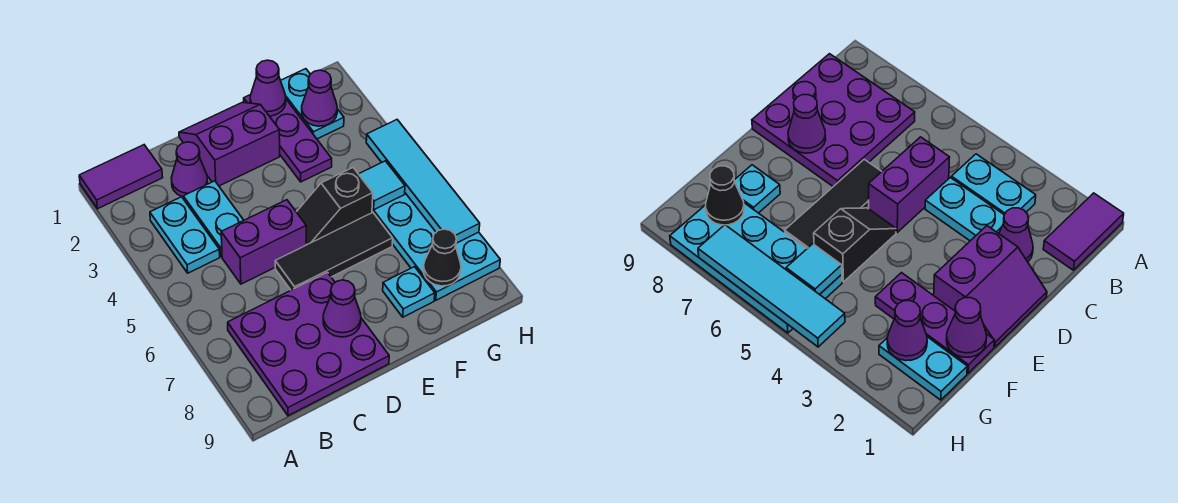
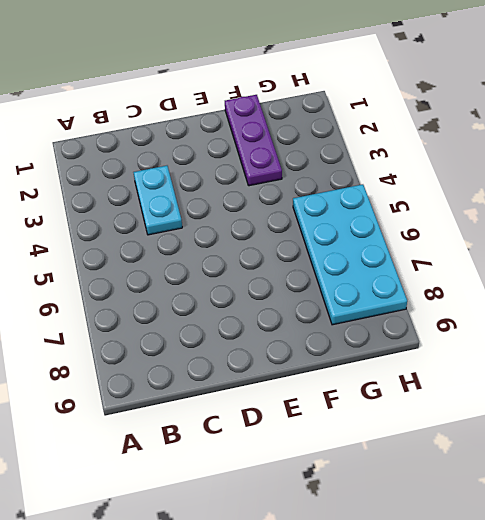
none -> purple 1x2 tile [79,145,163,209]
none -> cyan 1x2 plate [150,197,220,273]
none -> purple 3x3 plate [228,272,389,416]

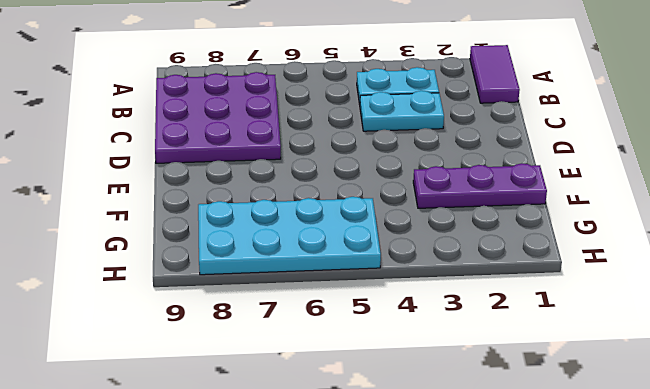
none -> purple 1x1 cone [171,142,208,197]
none -> purple 1x2 brick [221,200,306,284]
none -> purple 2x2 slope [179,102,280,186]

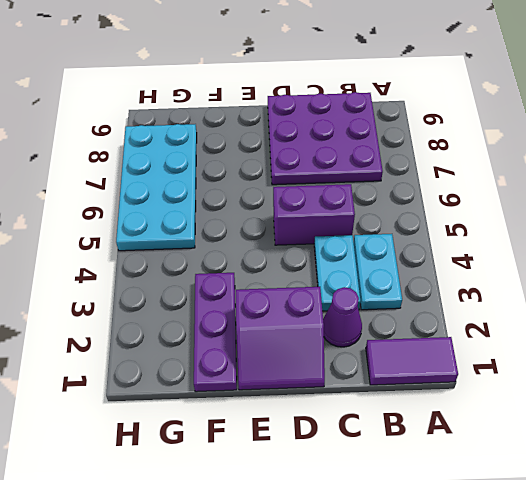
none -> black 1x3 tile [275,213,393,290]
none -> black 1x2 slope [297,168,373,245]
none -> cyan 1x1 plate [383,267,435,317]

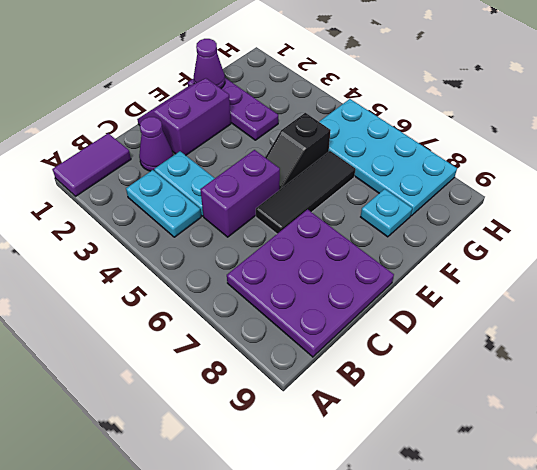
none -> cyan 1x2 plate [281,69,344,139]
none -> purple 1x1 cone [323,280,361,337]
none -> purple 1x1 cone [302,70,337,126]

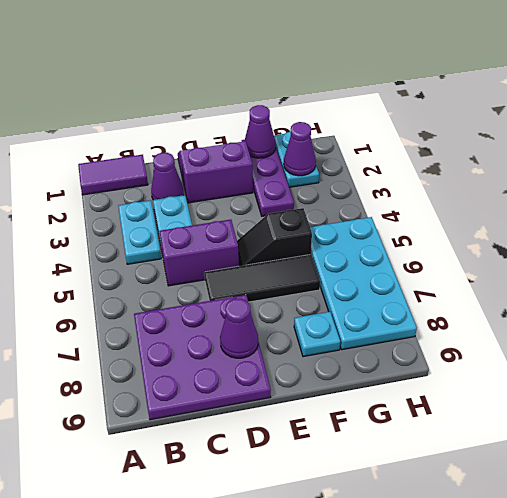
none -> cyan 1x1 tile [359,161,405,210]
none -> black 1x1 cone [423,229,461,286]
none -> cyan 1x4 tile [366,120,480,243]

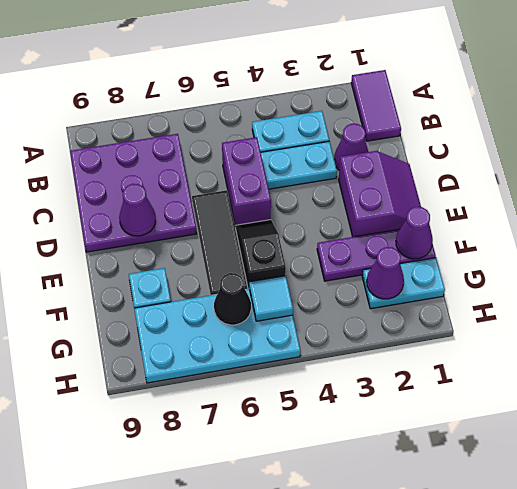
black 1x1 cone [214,273,251,325] -> black 1x1 cone moved to [423,229,461,286]
none -> cyan 1x4 tile [366,120,480,243]

